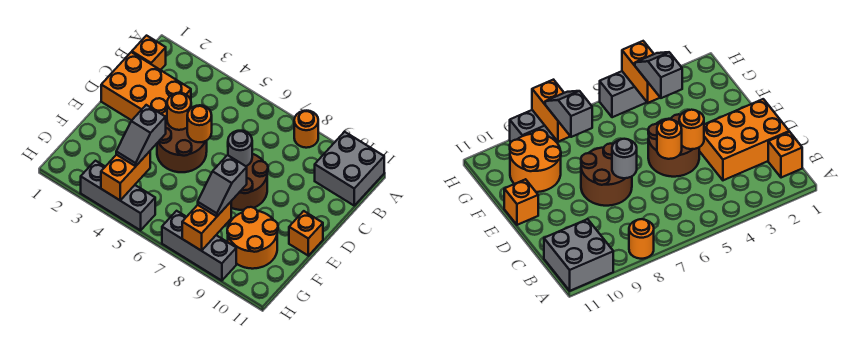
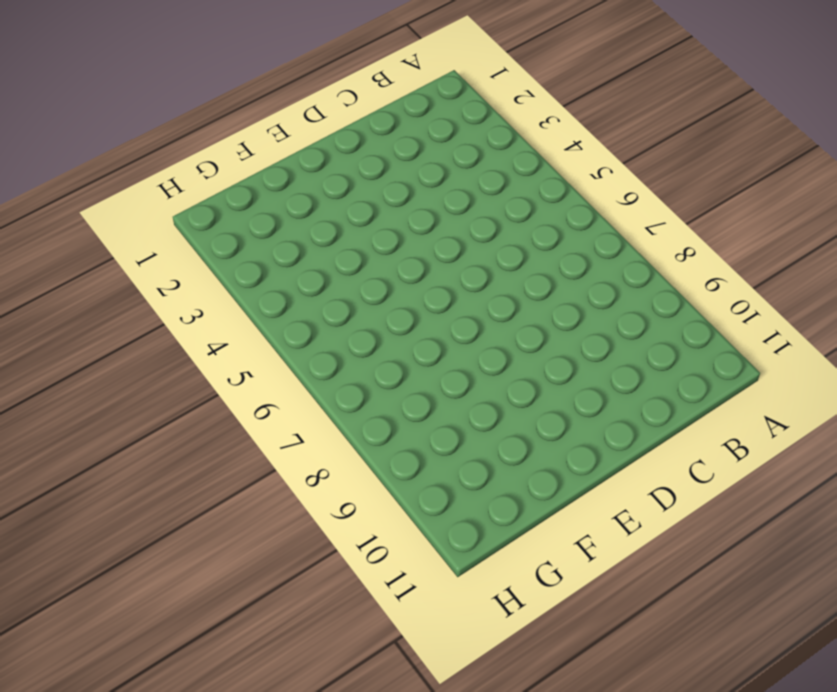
none -> orange 1x1 round brick [294,111,318,148]
none -> grey 2x2 brick [315,132,384,205]
none -> orange 1x1 brick [132,36,166,70]

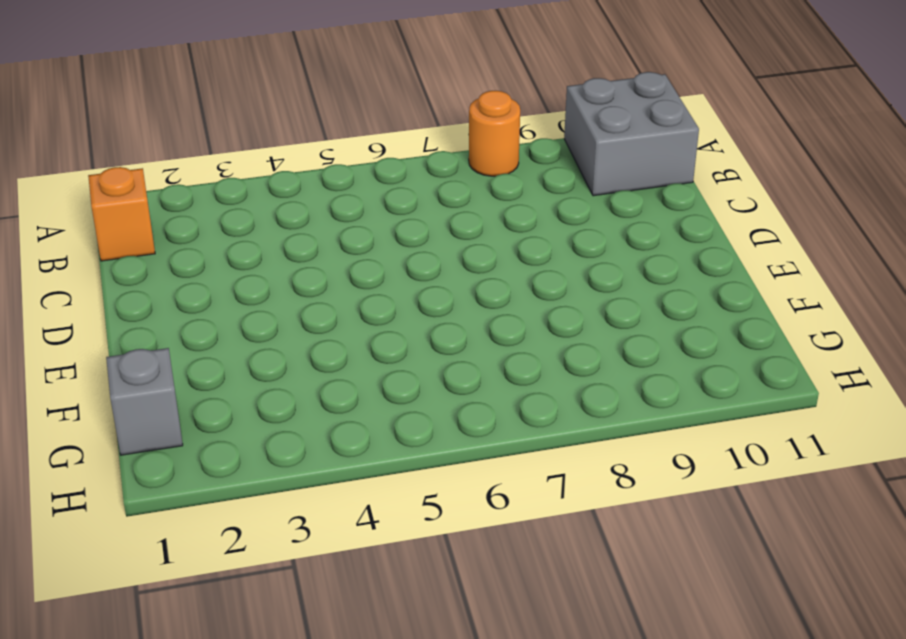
grey 1x1 brick [106,348,183,455] -> none
none -> orange 2x3 brick [101,52,191,120]
none -> brown 2x2 round brick [157,119,207,172]
none -> brown 2x2 round brick [231,154,268,210]

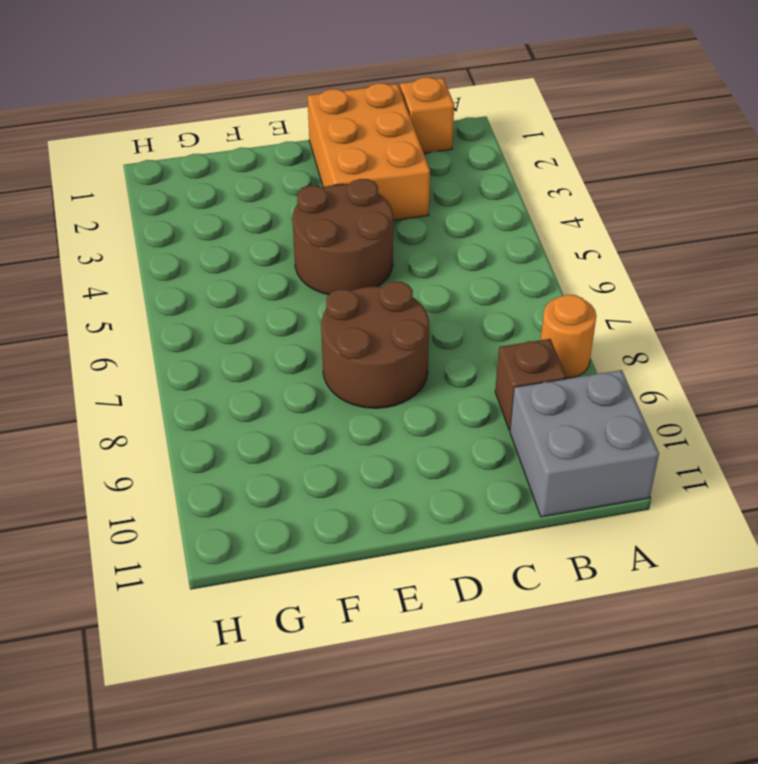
brown 1x1 brick [495,339,566,430] -> none
none -> orange 1x1 brick [289,211,323,256]
none -> orange 2x2 round brick [227,207,278,269]
none -> grey 1x3 brick [81,161,155,230]

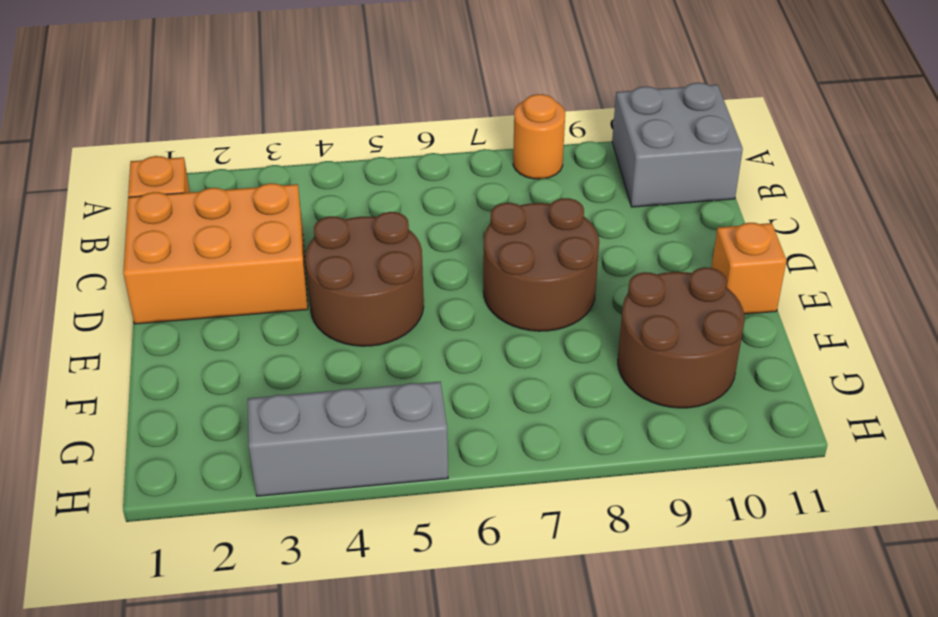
brown 2x2 round brick [618,267,744,408] -> orange 2x2 round brick [227,207,278,269]
none -> grey 1x3 brick [162,211,236,281]
none -> orange 1x1 round brick [167,93,191,130]
none -> orange 1x1 round brick [187,105,212,142]

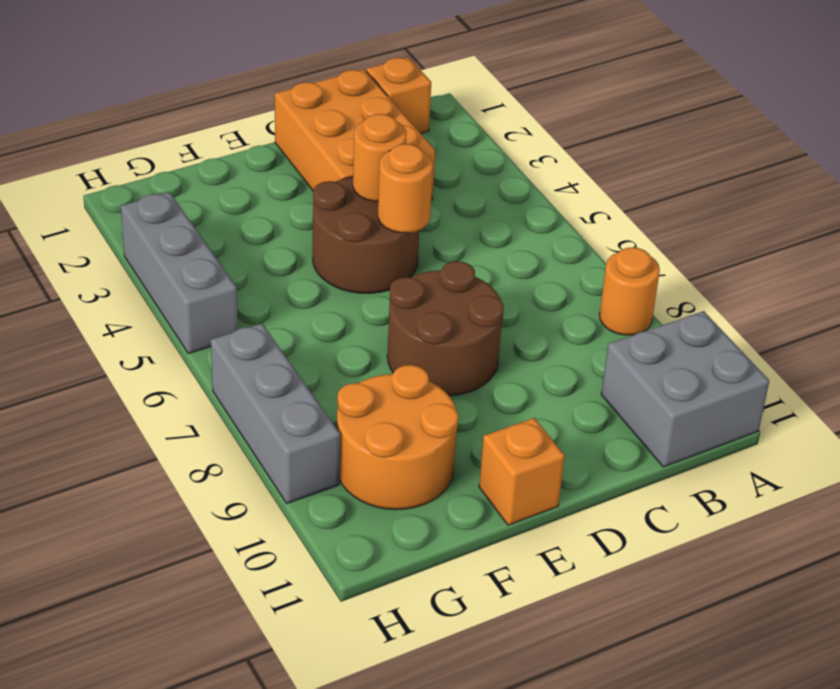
none -> grey 1x1 round brick [228,131,252,166]
none -> orange 1x2 brick [101,151,150,200]
none -> orange 1x2 brick [182,202,231,251]

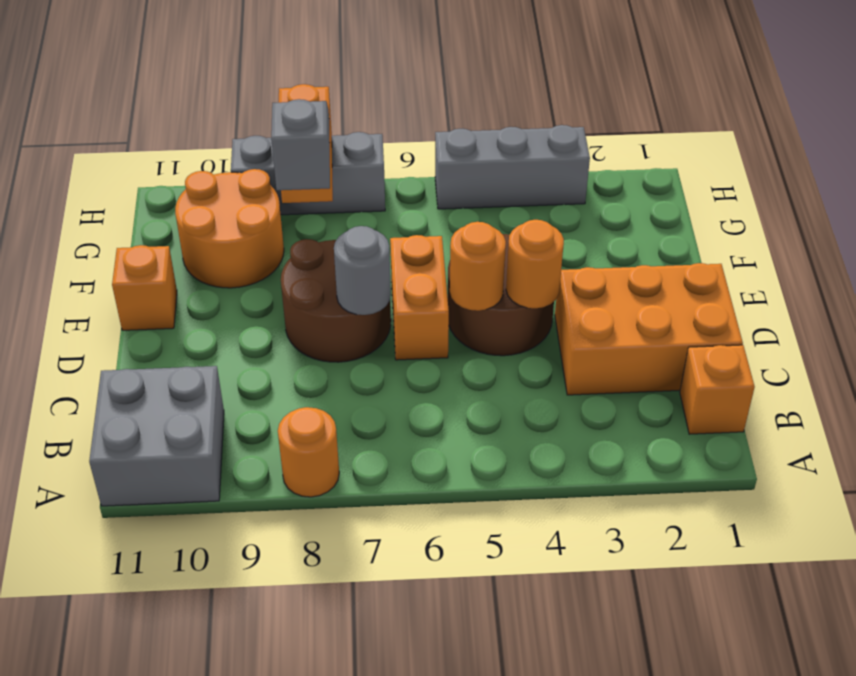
orange 1x2 brick [390,235,449,360] -> orange 1x2 brick moved to [101,151,150,200]
none -> grey 1x2 slope [116,105,166,166]

